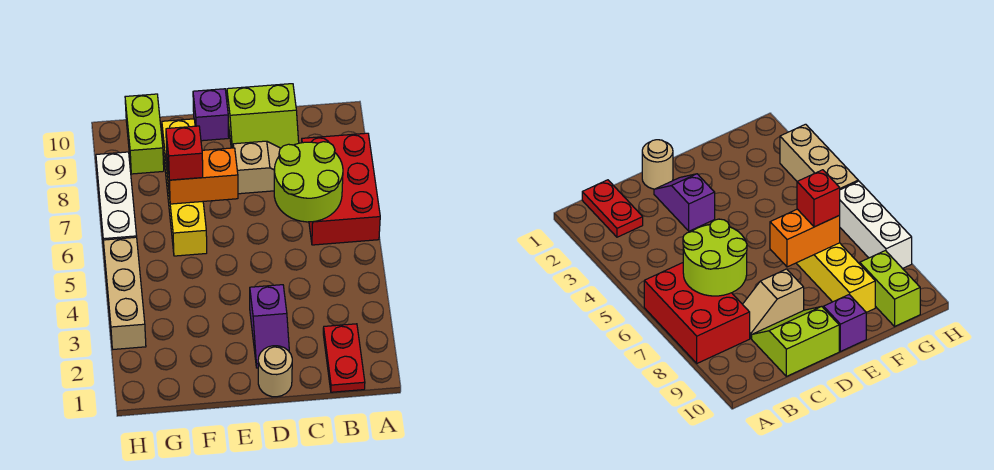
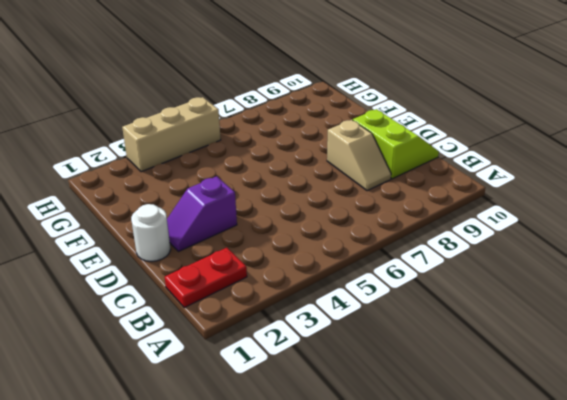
lime 2x2 slope [353,109,439,179] -> lime 2x2 slope turned to [227,84,299,148]
white 1x1 round brick [131,204,171,261] -> tan 1x1 round brick [258,346,292,397]
none -> red 2x3 brick [302,133,380,245]
none -> purple 1x1 brick [193,89,229,141]
none -> yellow 1x4 brick [162,119,207,256]

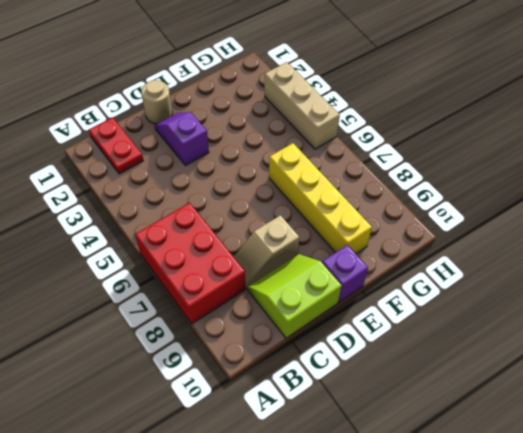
none -> lime 1x2 brick [125,94,164,174]
none -> white 1x3 brick [96,152,137,248]
none -> lime 2x2 round brick [274,142,343,222]

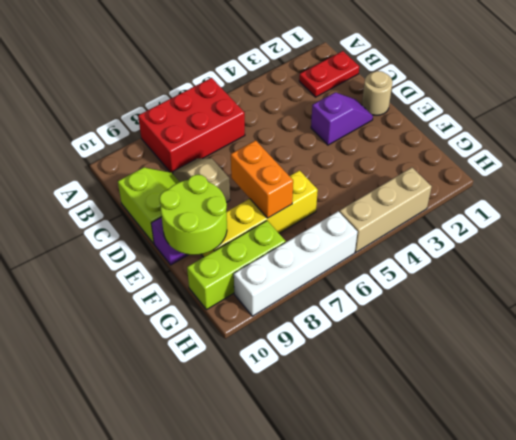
lime 2x2 round brick [159,175,227,255] -> lime 2x2 round brick moved to [274,142,343,222]
lime 1x3 brick [187,221,286,310] -> lime 1x2 brick [125,94,164,174]
white 1x4 brick [234,211,357,316] -> white 1x3 brick [96,152,137,248]
none -> red 1x1 brick [166,126,203,180]

